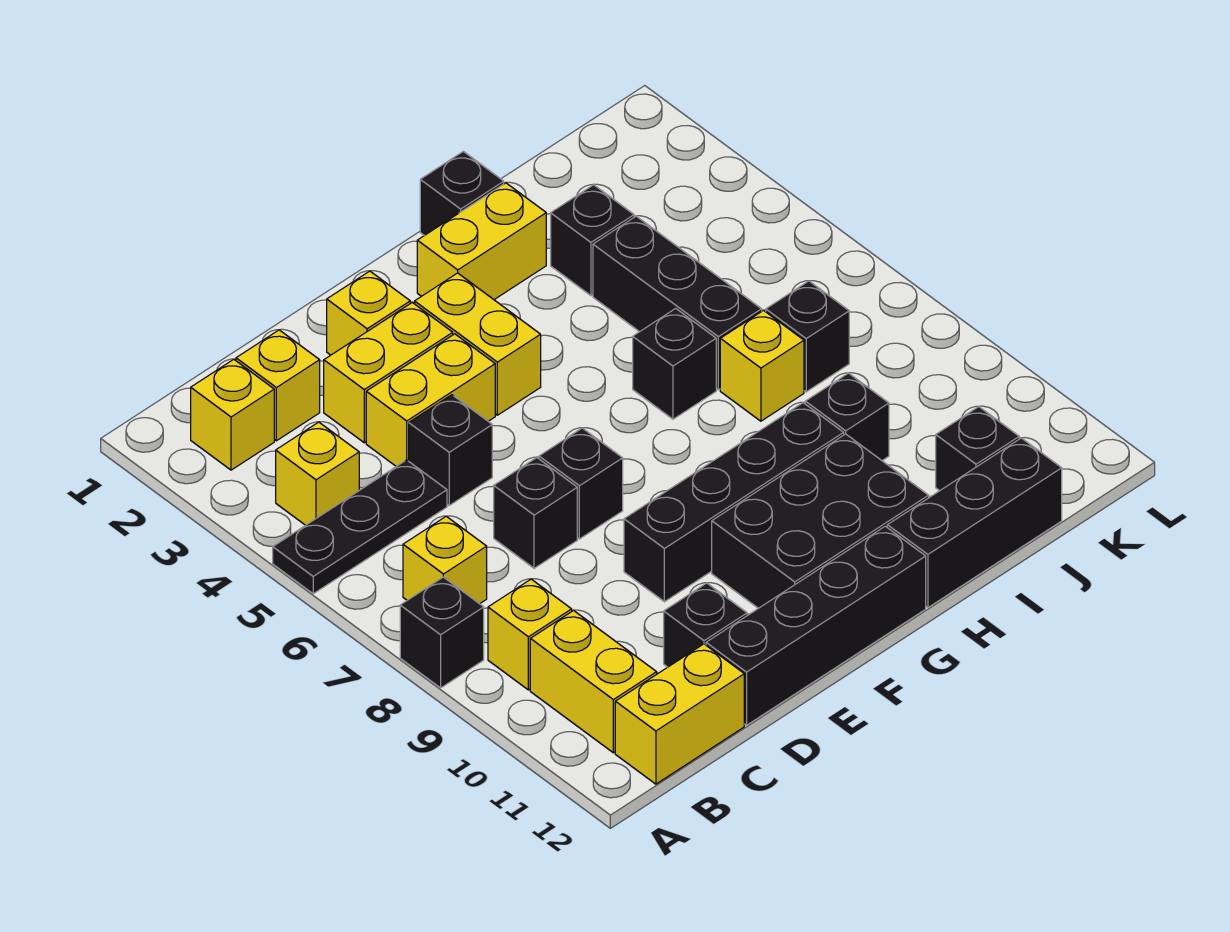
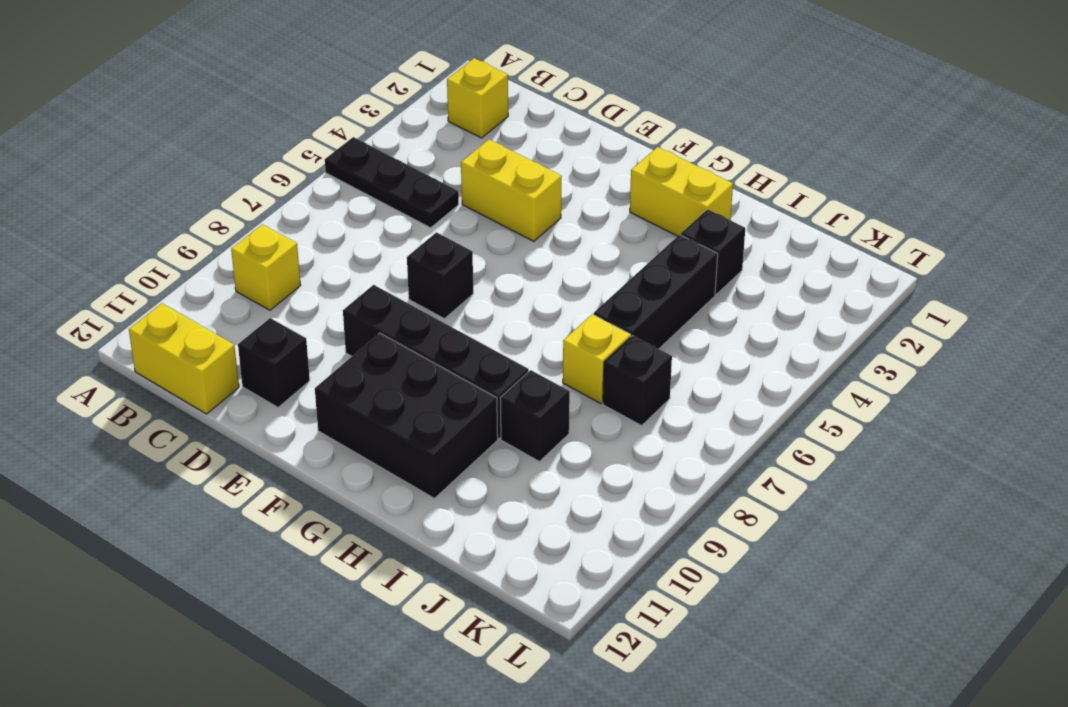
none -> black 1x1 brick [400,577,484,688]
none -> yellow 1x1 brick [276,422,359,525]
none -> yellow 1x1 brick [403,516,487,604]
none -> yellow 1x2 brick [530,610,657,753]

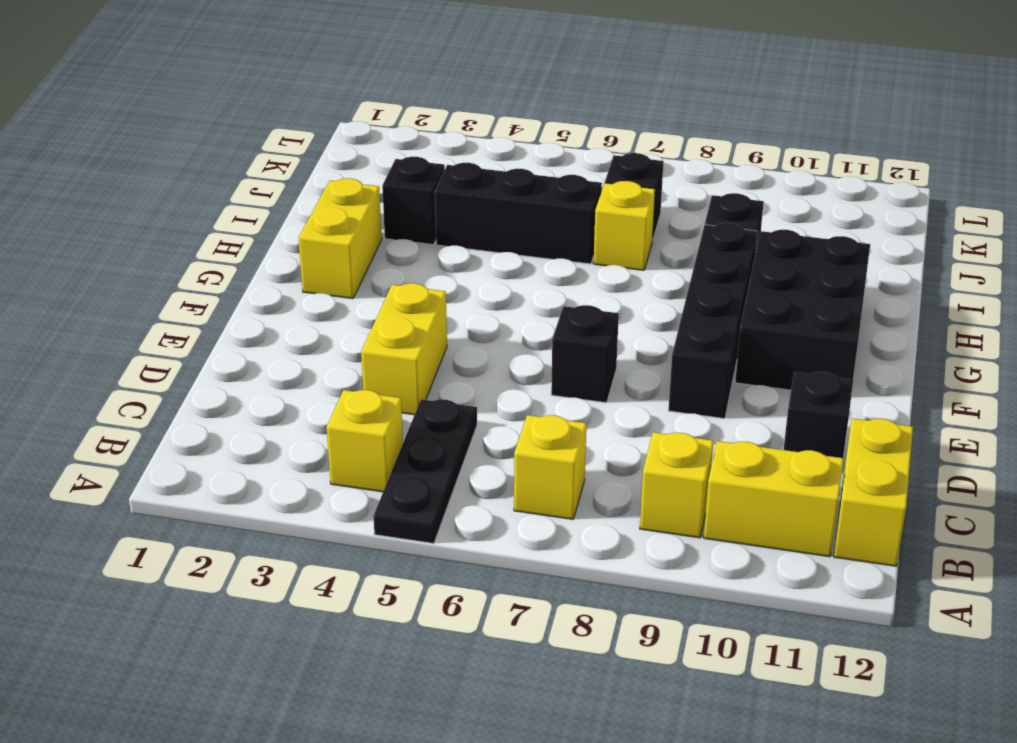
none -> black 1x1 brick [400,577,484,688]
none -> yellow 1x1 brick [191,359,274,470]
none -> yellow 1x1 brick [236,330,320,441]
none -> yellow 1x2 brick [324,303,453,443]

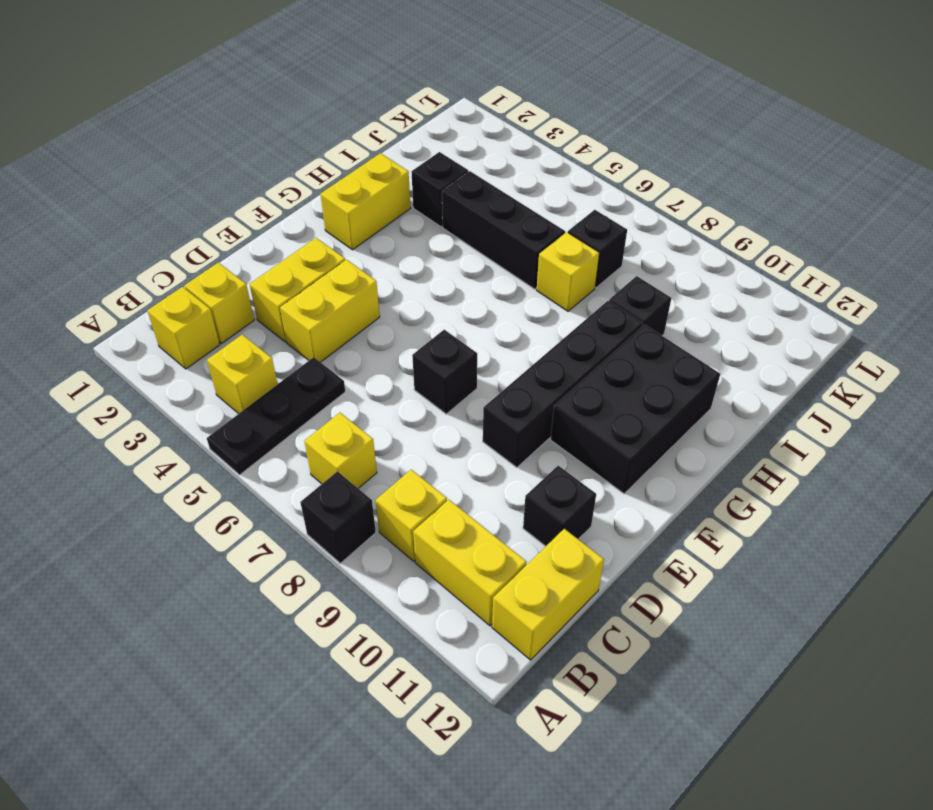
none -> black 1x1 brick [409,395,492,505]
none -> black 1x1 brick [494,458,577,568]
none -> black 1x4 brick [706,526,926,725]
none -> yellow 1x1 brick [327,271,410,355]

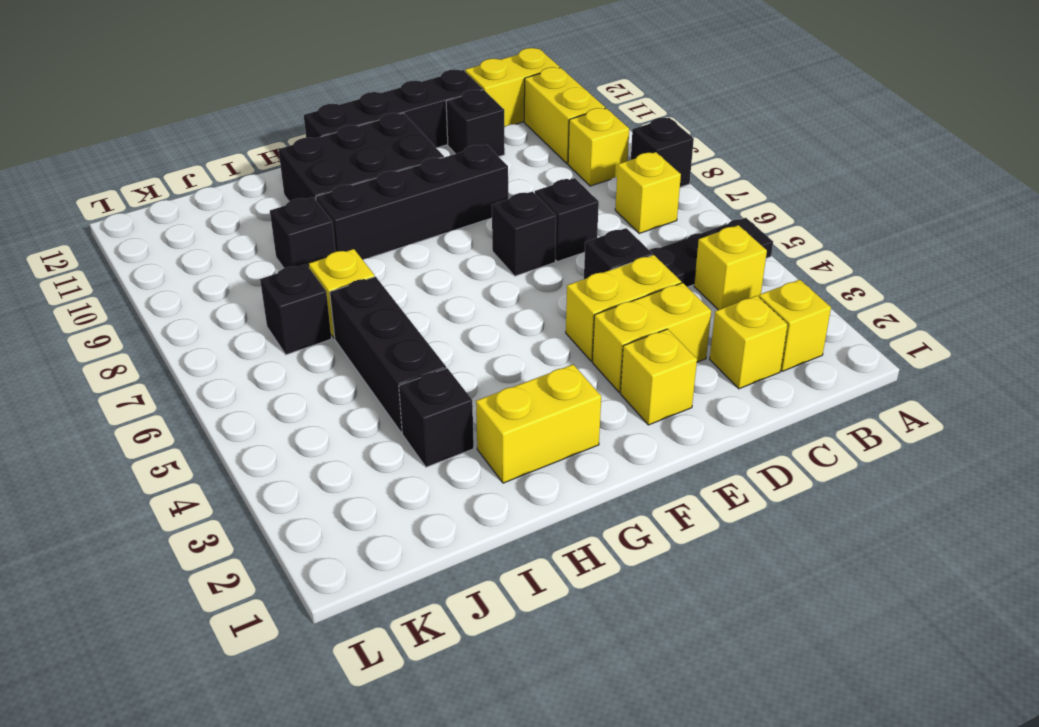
none -> yellow 1x2 brick [415,273,541,415]
none -> black 1x1 brick [420,151,504,236]
none -> black 1x1 brick [633,309,716,419]
none -> black 1x3 brick [887,438,1062,608]

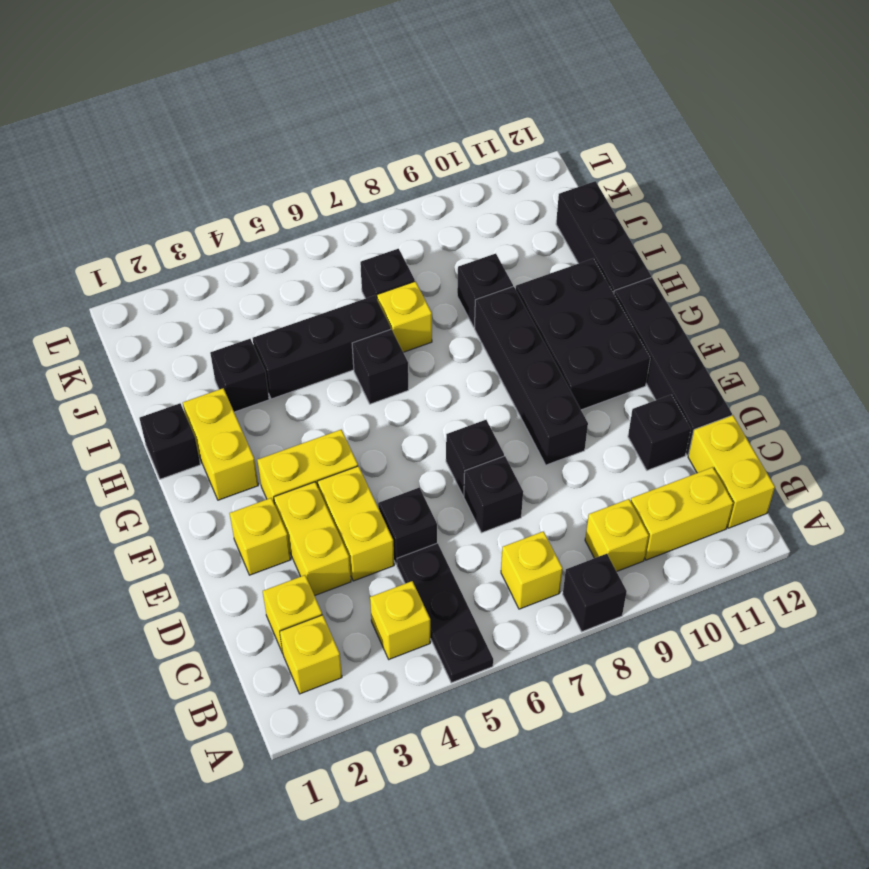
none -> black 1x1 brick [936,407,1019,491]

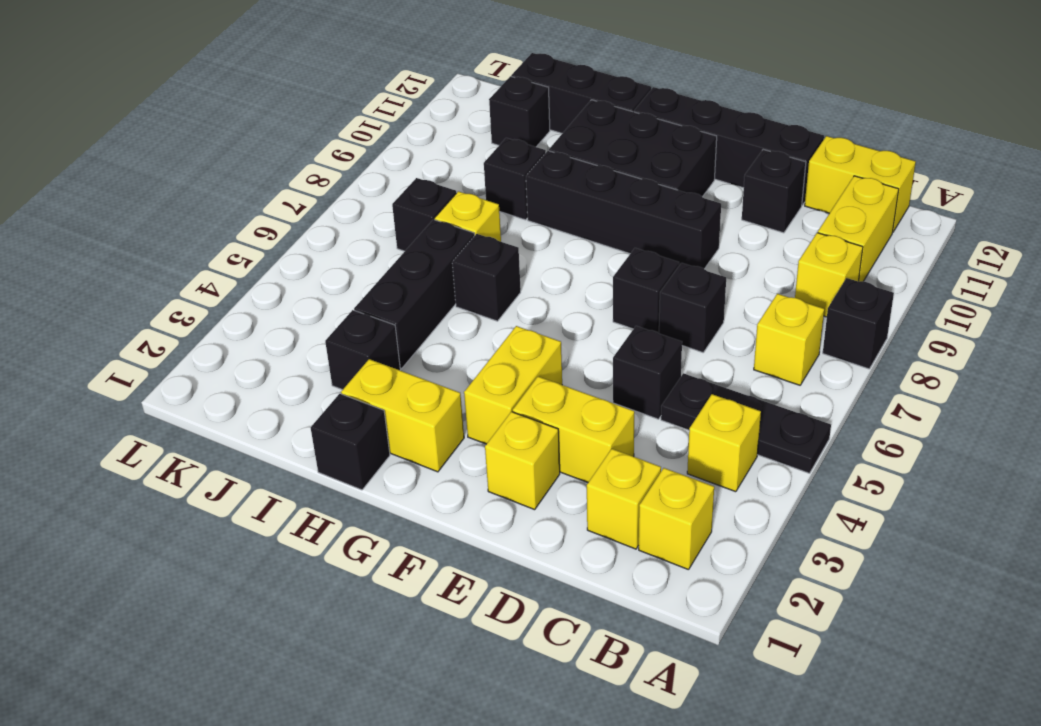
none -> yellow 1x2 brick [366,334,495,466]

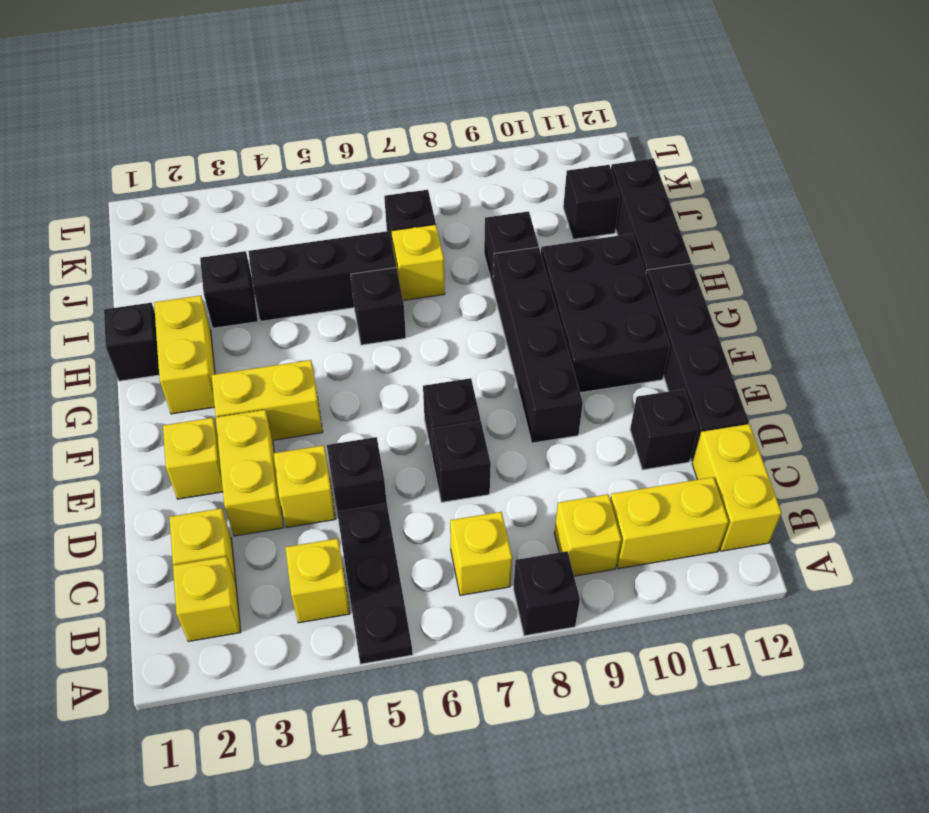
yellow 1x1 brick [274,445,336,527] -> yellow 1x2 brick [366,334,495,466]

